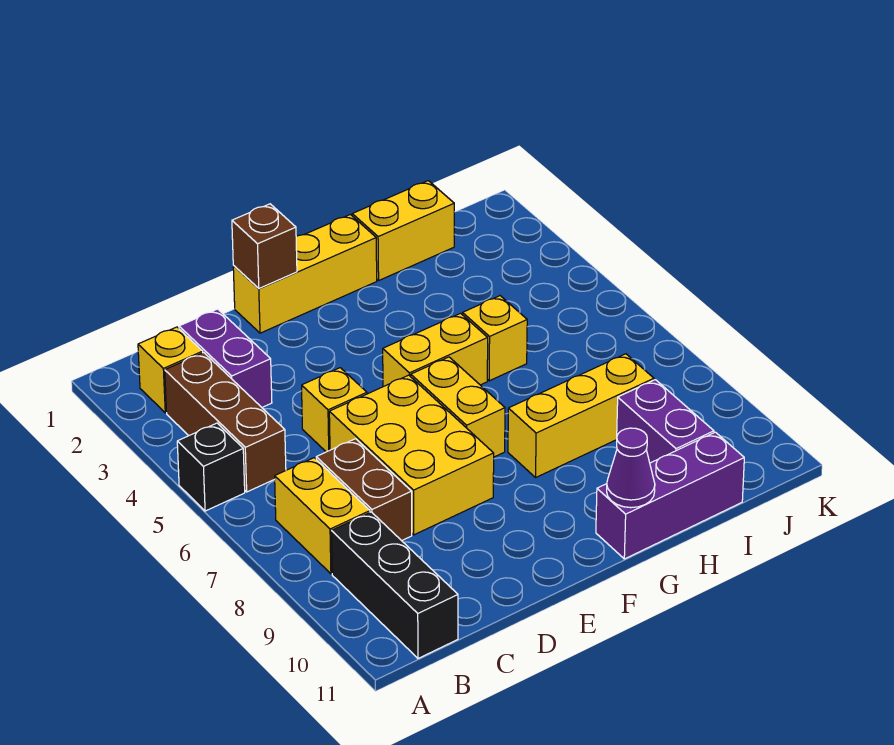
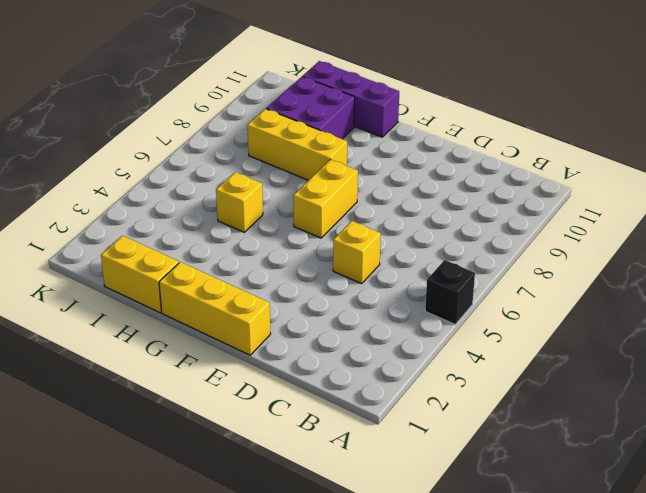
purple 2x2 brick [266,77,355,139] -> purple 1x2 brick [617,380,714,463]
none -> yellow 1x1 brick [138,327,203,413]
none -> brown 1x3 brick [165,353,286,492]
none -> yellow 1x2 brick [275,458,370,574]

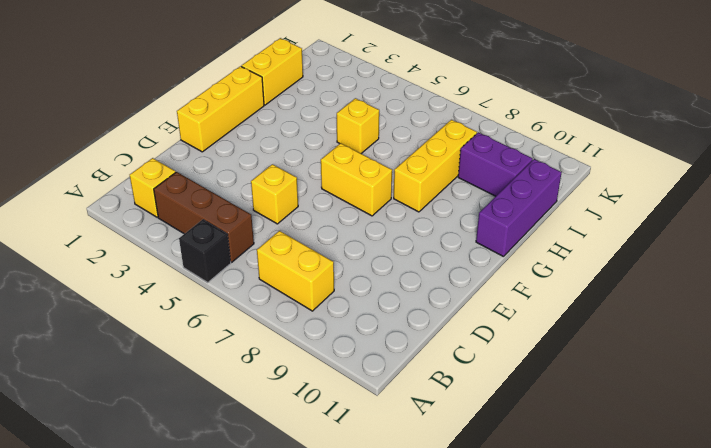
none -> black 1x3 brick [331,512,458,658]
none -> purple 1x2 brick [179,309,272,407]
none -> brown 1x2 brick [316,439,412,541]

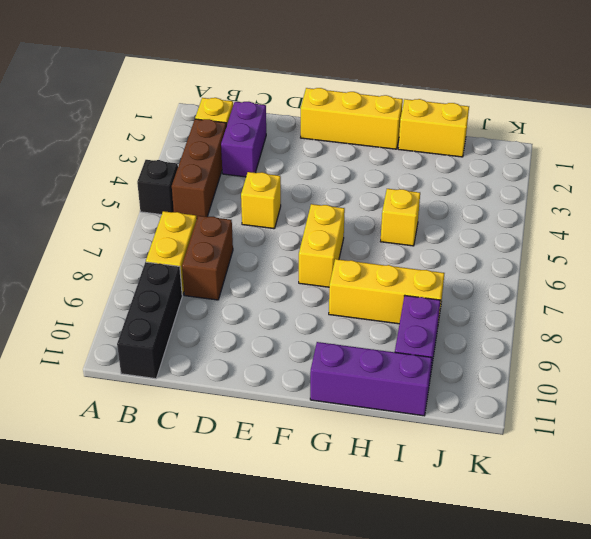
none -> yellow 2x3 brick [329,375,494,535]
none -> yellow 1x2 brick [383,313,488,387]
none -> brown 1x1 brick [232,204,297,288]

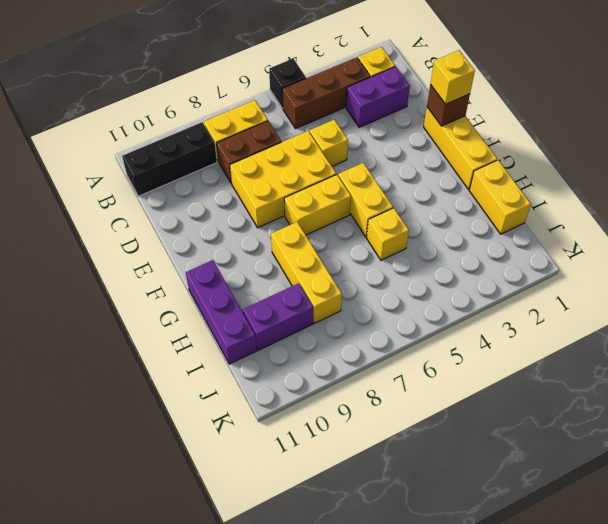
yellow 1x1 brick [430,50,475,104] -> none
none -> purple 1x1 cone [607,428,655,508]

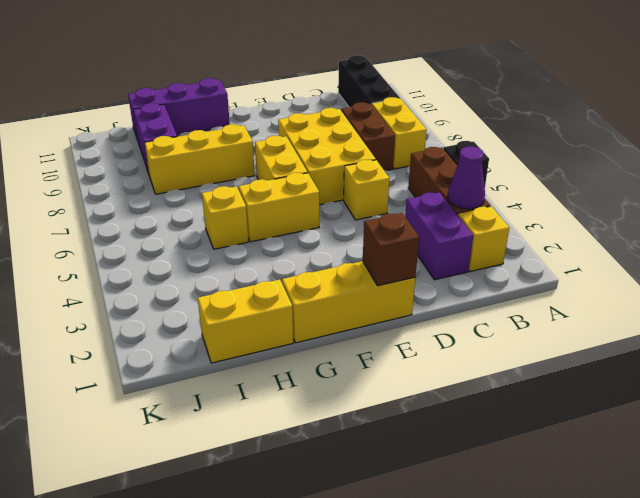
purple 1x1 cone [448,146,485,209] -> purple 1x1 cone moved to [607,428,655,508]

